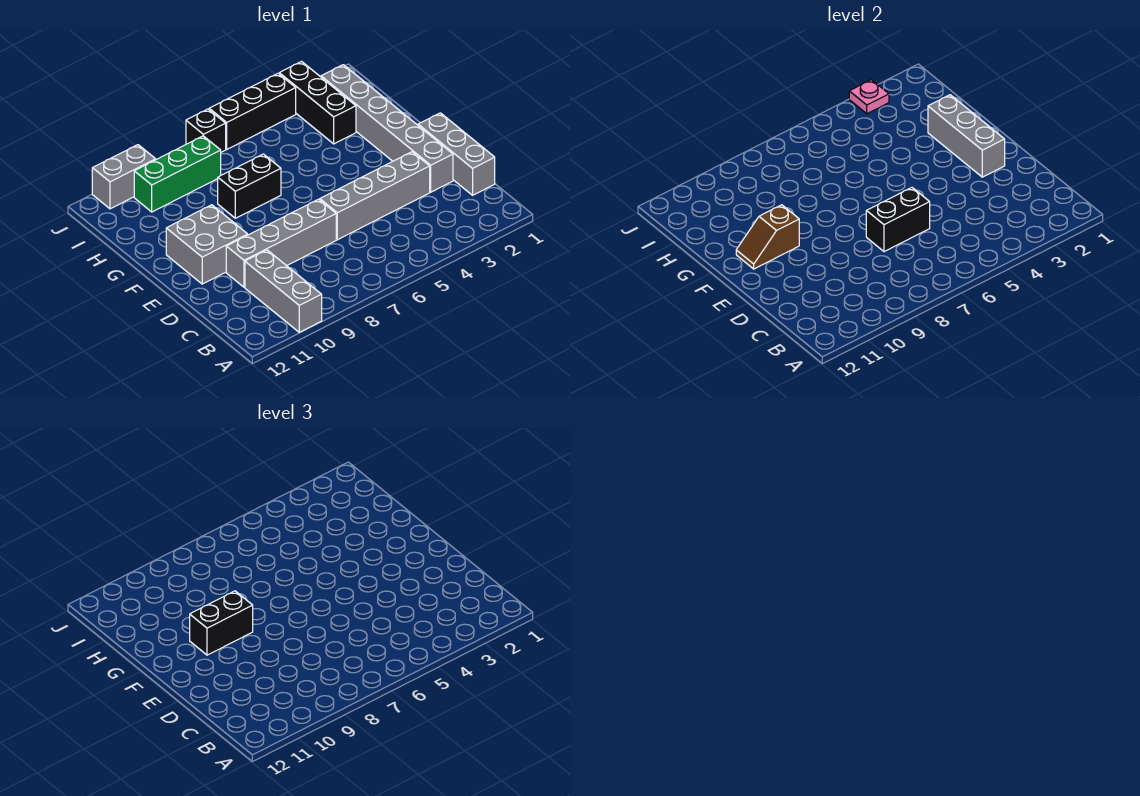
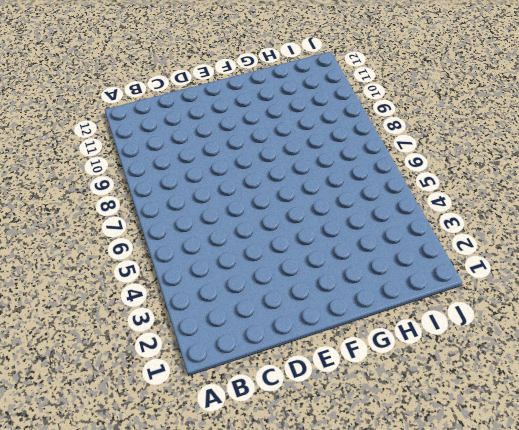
none -> grey 1x3 brick [245,250,322,332]
none -> grey 1x3 brick [418,113,495,195]
none -> grey 1x6 brick [321,65,453,192]

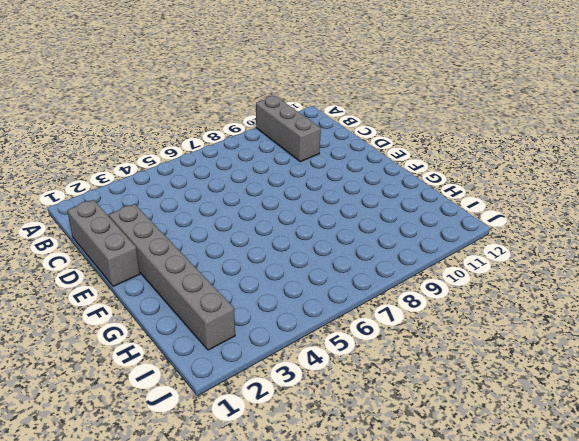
none -> grey 1x4 brick [320,152,430,240]
none -> grey 1x4 brick [226,199,336,287]
none -> grey 2x2 brick [166,205,248,284]

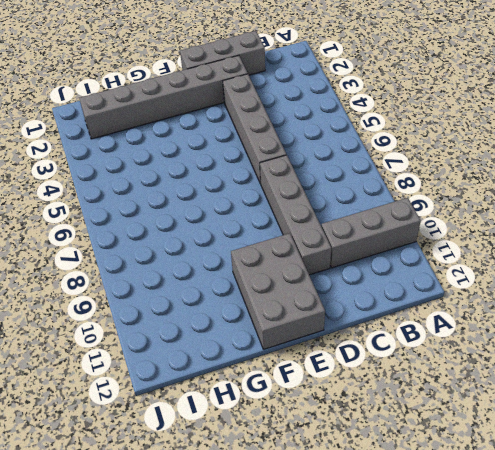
grey 2x3 brick [231,233,325,349] -> grey 2x2 brick [166,205,248,284]
none -> black 1x2 brick [218,154,281,218]
none -> black 1x3 brick [279,62,356,144]
none -> green 1x3 brick [134,136,221,212]

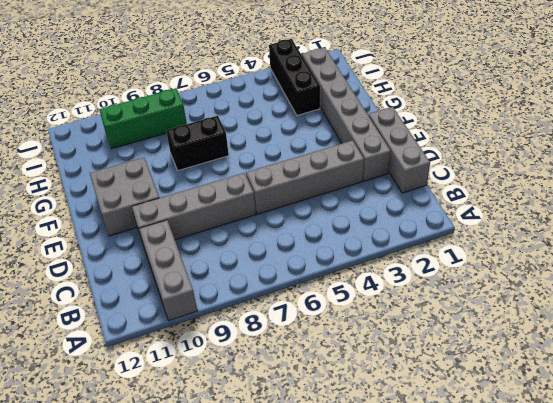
none -> black 1x3 brick [209,73,296,149]
none -> black 1x1 brick [186,109,226,152]
none -> grey 1x2 brick [92,145,156,209]

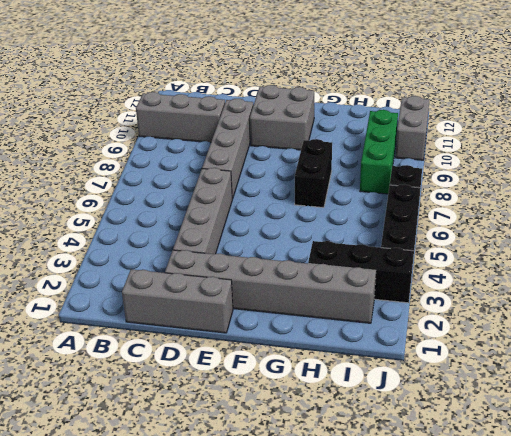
none -> black 1x2 brick [866,188,930,252]
none -> grey 1x3 brick [928,95,1005,177]
none -> brown 1x2 slope [736,205,799,269]

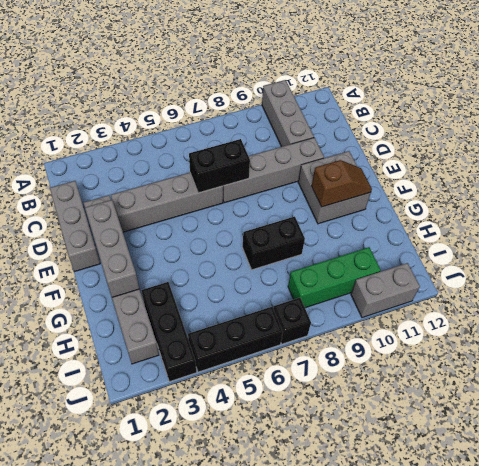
none -> pink 1x1 plate [849,80,889,114]
none -> black 1x2 brick [190,591,253,655]

